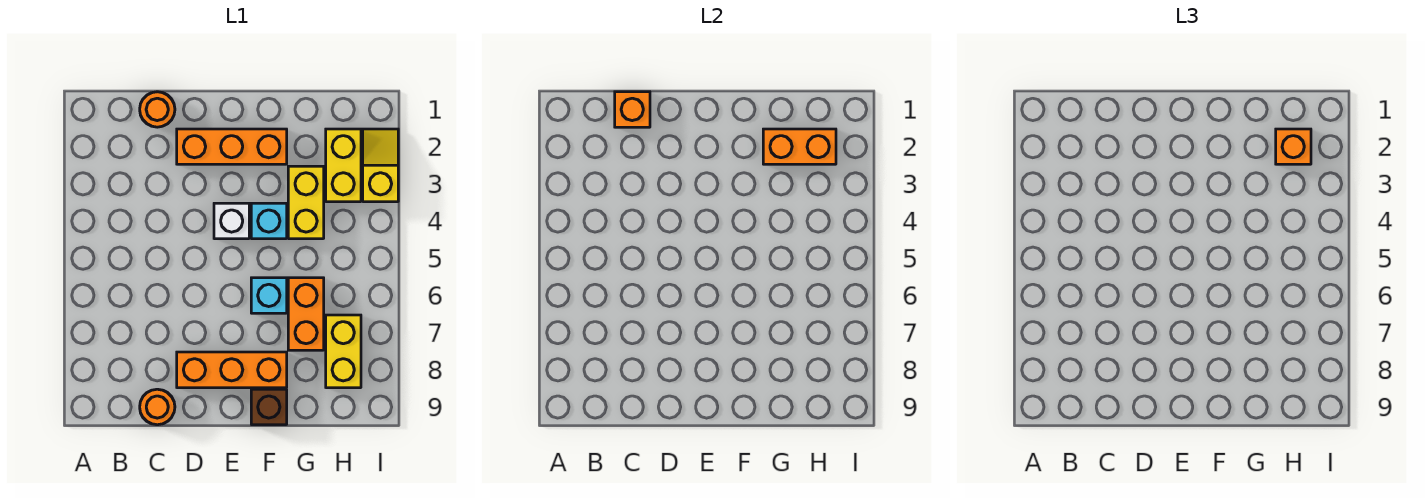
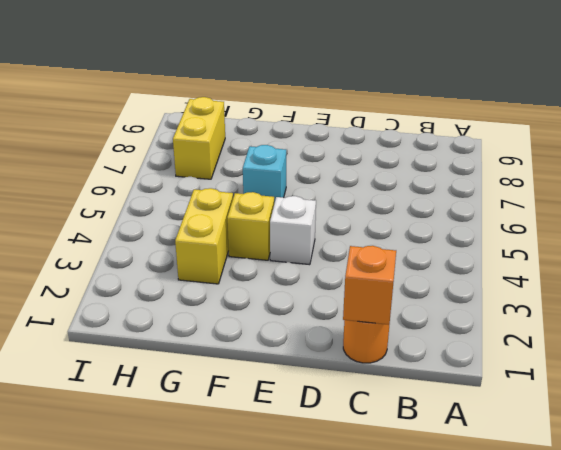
yellow 1x1 brick [227,192,274,260] -> cyan 1x1 brick [251,203,287,239]
none -> orange 1x1 round brick [140,389,175,425]
none -> orange 1x3 brick [177,129,287,164]
none -> orange 1x3 brick [177,352,287,388]

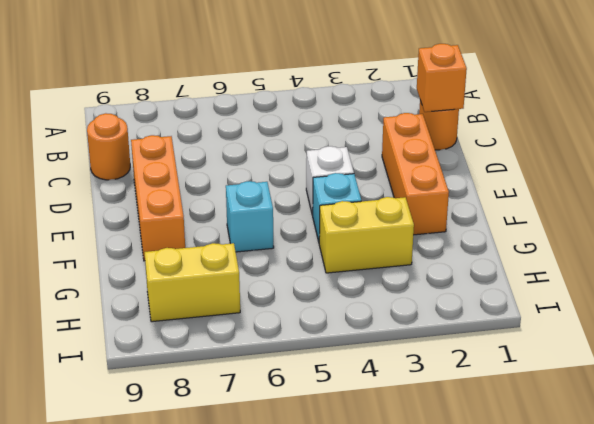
none -> brown 1x1 brick [251,389,287,425]
none -> orange 1x2 brick [288,278,324,350]
none -> yellow 1x2 brick [326,129,361,202]

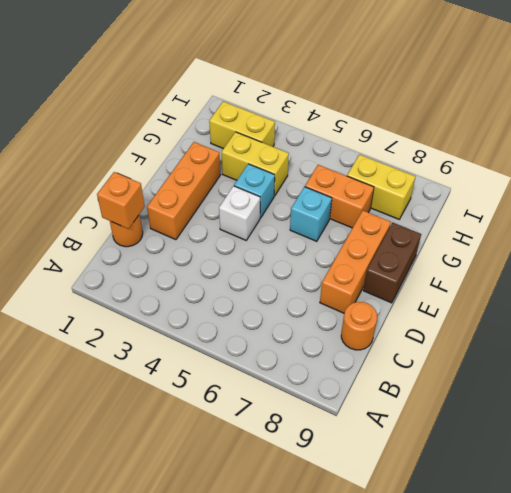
brown 1x2 brick [363,223,421,303] -> brown 1x1 brick [251,389,287,425]
none -> yellow 1x2 slope [363,129,398,202]
none -> orange 1x2 brick [763,129,836,164]
none -> orange 1x1 brick [1276,129,1311,164]

